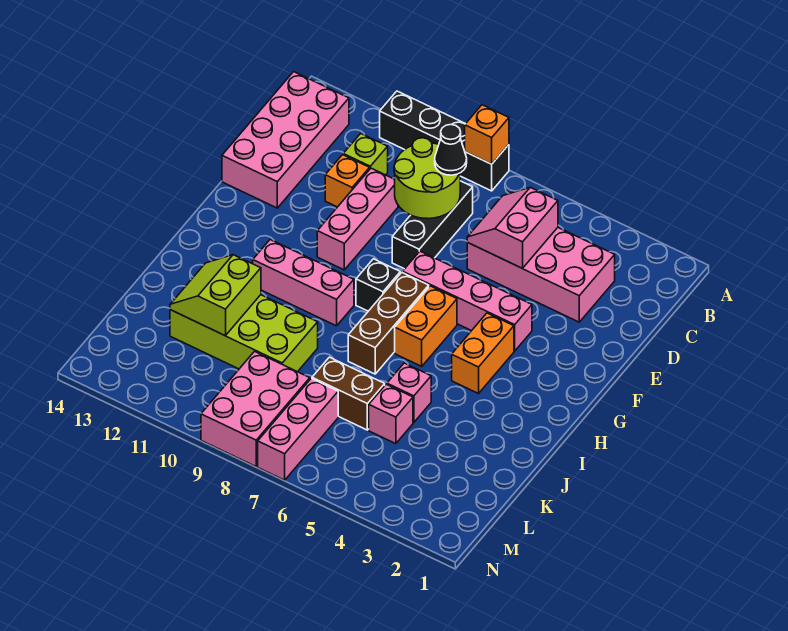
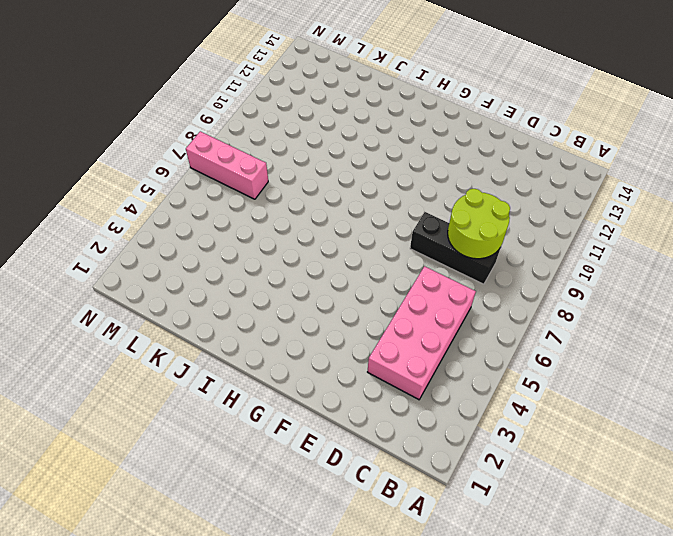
none -> black 1x4 brick [380,91,509,191]
none -> pink 2x4 brick [222,72,349,208]
none -> lime 1x1 brick [343,133,388,175]

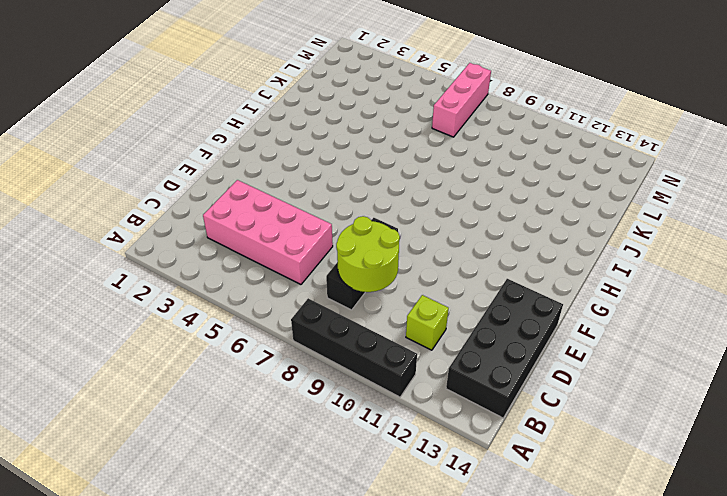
black 2x4 brick [446,279,563,418] -> pink 2x4 brick [222,72,349,208]
none -> pink 1x3 brick [317,168,398,270]
none -> orange 1x1 brick [325,155,370,207]
none -> pink 1x4 brick [403,251,532,351]

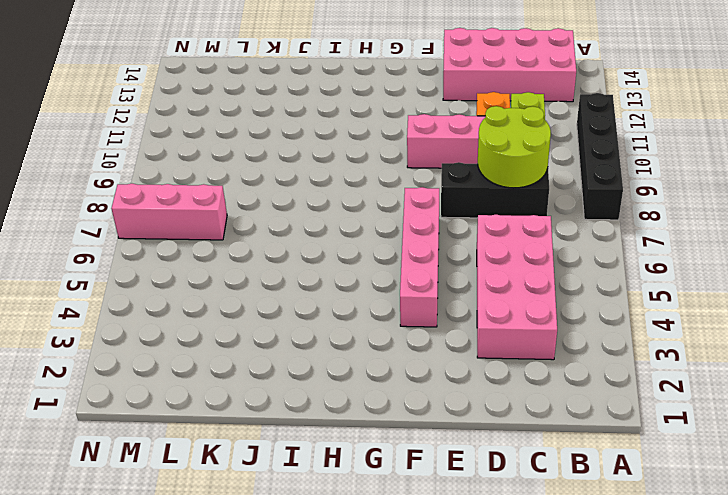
none -> orange 1x2 brick [452,313,514,394]
none -> orange 1x2 brick [395,286,457,366]
none -> brown 1x3 brick [348,272,429,374]

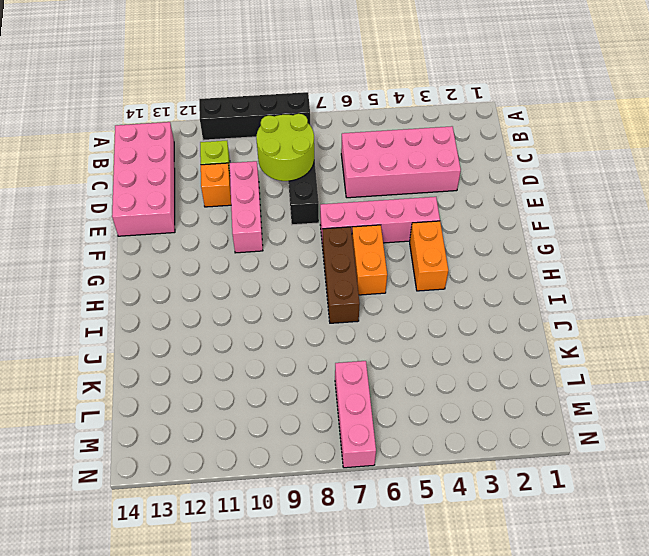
none -> black 1x1 brick [356,259,400,311]
none -> pink 1x3 brick [253,240,354,326]
none -> pink 1x1 brick [387,363,431,422]

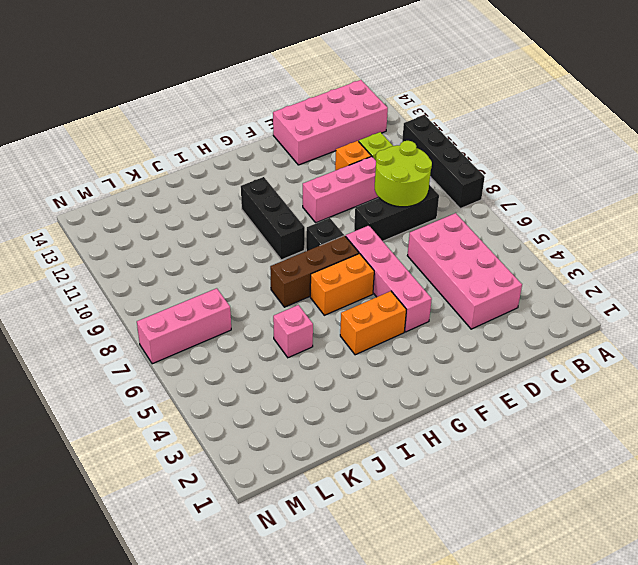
black 1x3 brick [241,177,305,260] -> pink 1x3 brick [253,240,354,326]
none -> lime 2x4 brick [170,295,318,372]
none -> pink 1x1 brick [369,384,413,444]
none -> brown 1x2 brick [312,357,385,430]

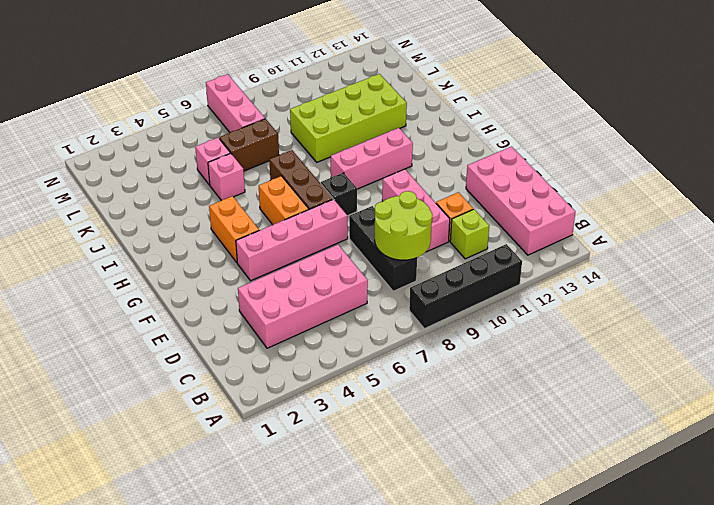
none -> pink 2x3 brick [201,351,310,466]
none -> orange 1x1 brick [465,105,509,164]
none -> pink 2x2 slope [467,187,558,268]

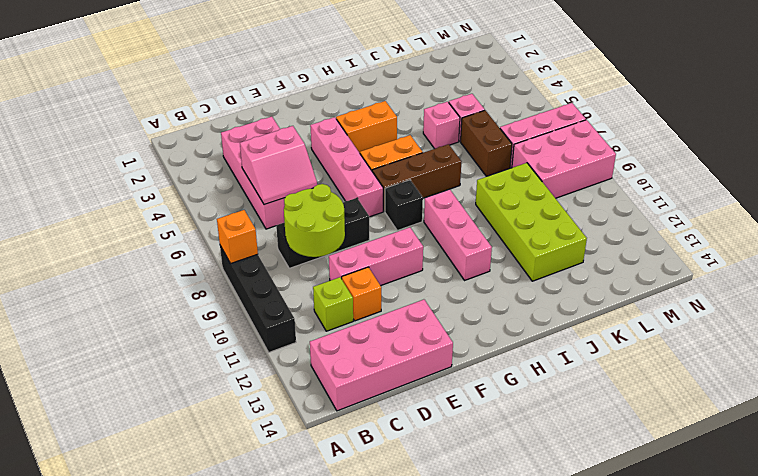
none -> lime 2x2 slope [170,255,261,336]
none -> black 1x1 cone [435,125,467,175]

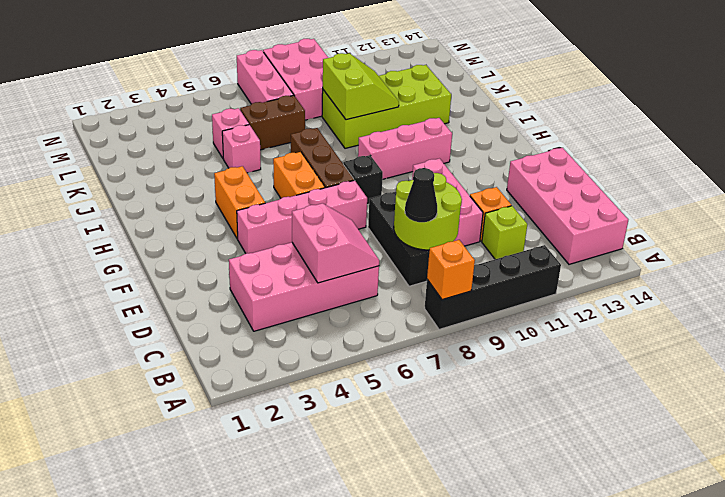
lime 2x2 slope [323,53,399,120] -> lime 2x2 slope moved to [170,255,261,336]

